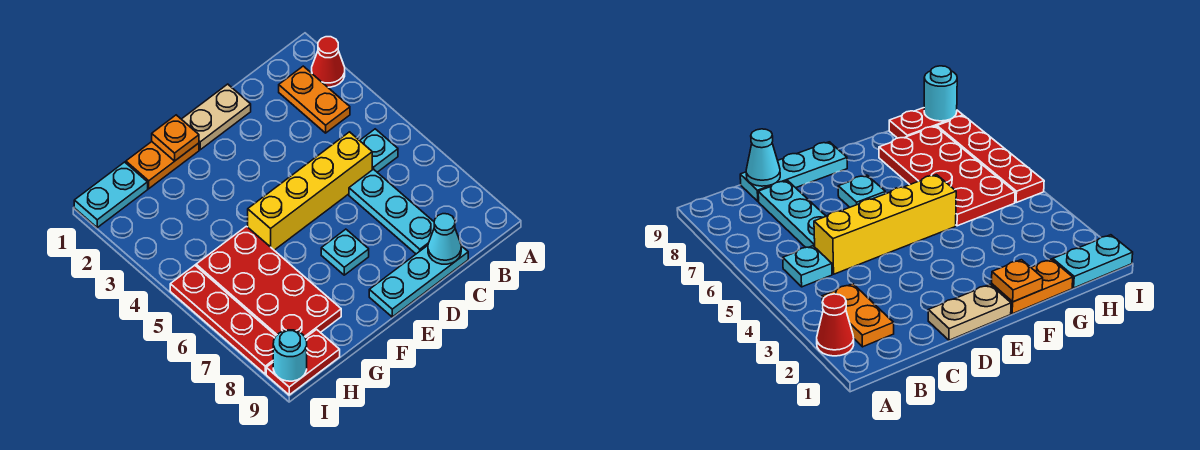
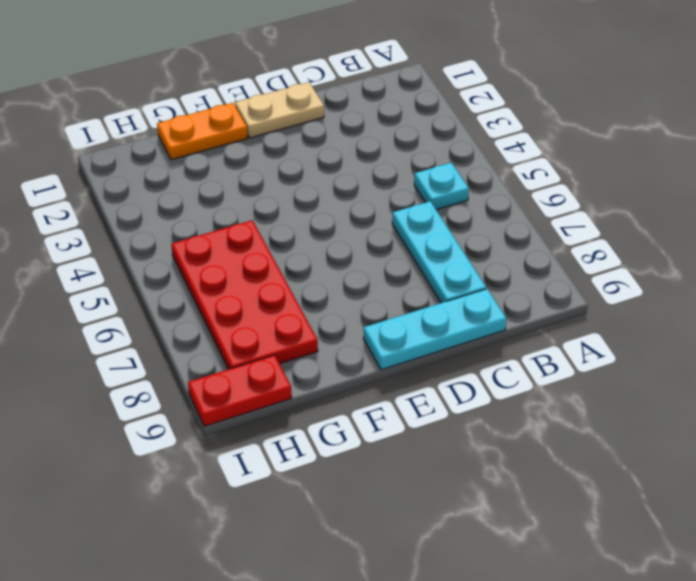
none -> red 1x1 cone [312,37,345,87]
none -> orange 1x2 plate [279,66,350,133]
none -> yellow 1x4 brick [248,132,372,250]

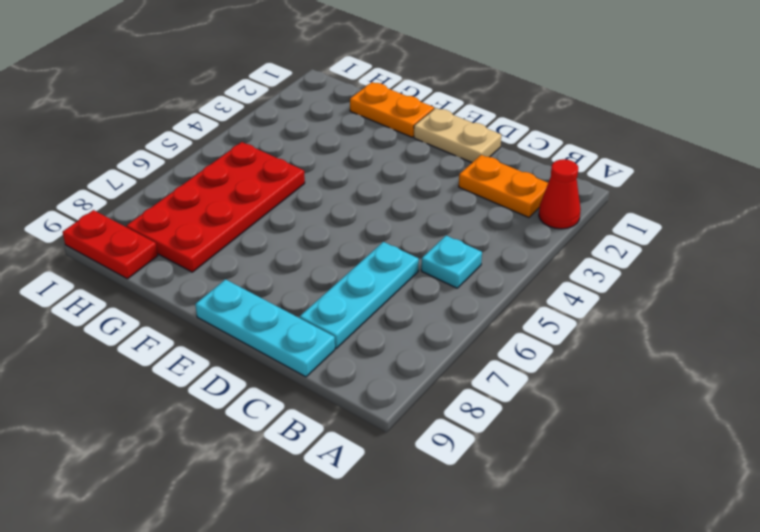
orange 1x2 plate [459,155,548,218] -> orange 1x2 plate turned to [279,66,350,133]
none -> yellow 1x4 brick [248,132,372,250]
none -> cyan 1x1 plate [321,229,369,275]
none -> cyan 1x2 plate [74,162,148,228]

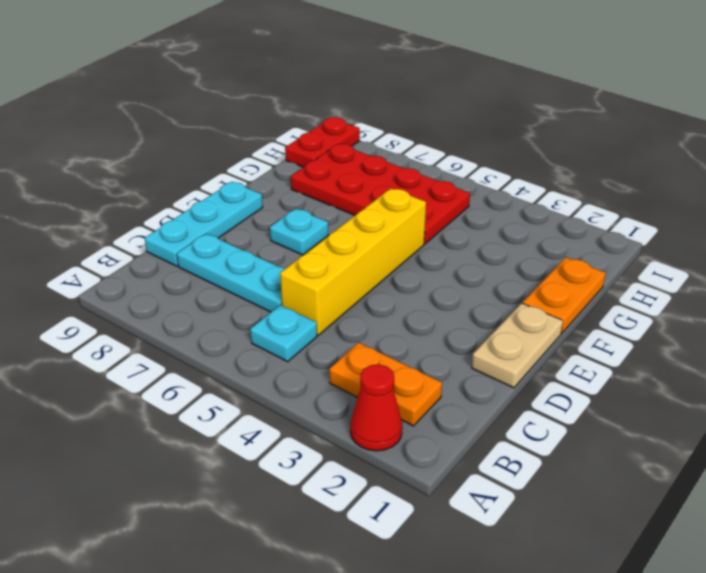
none -> cyan 1x2 plate [74,162,148,228]
none -> red 1x4 plate [170,265,276,374]
none -> cyan 1x1 cone [428,214,461,264]

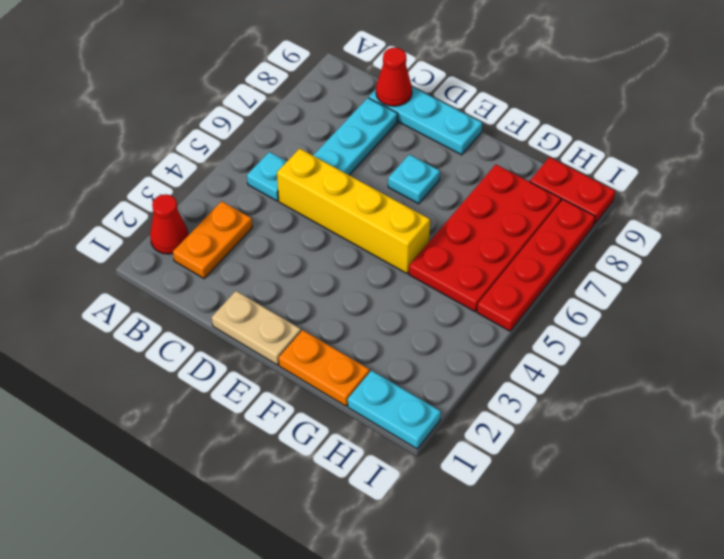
red 1x1 cone [376,48,412,106] -> cyan 1x1 cone [428,214,461,264]
none -> orange 1x1 plate [152,115,199,161]
none -> cyan 1x1 round brick [273,330,307,381]

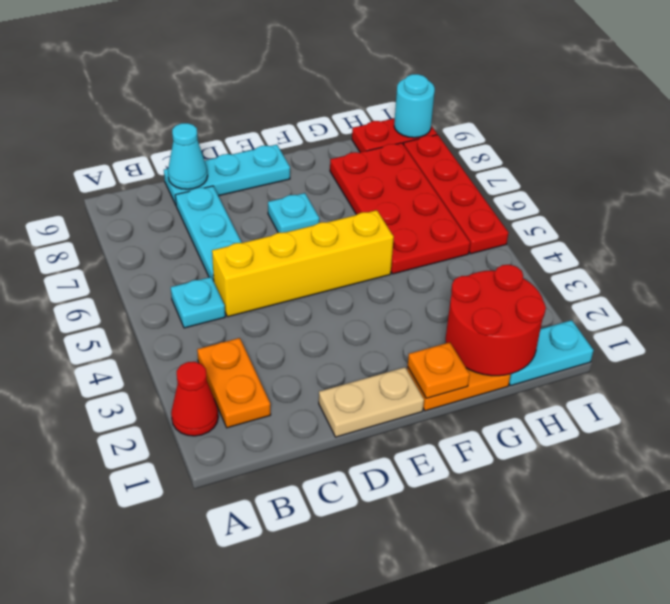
red 2x2 round brick [446,265,546,376] -> none

